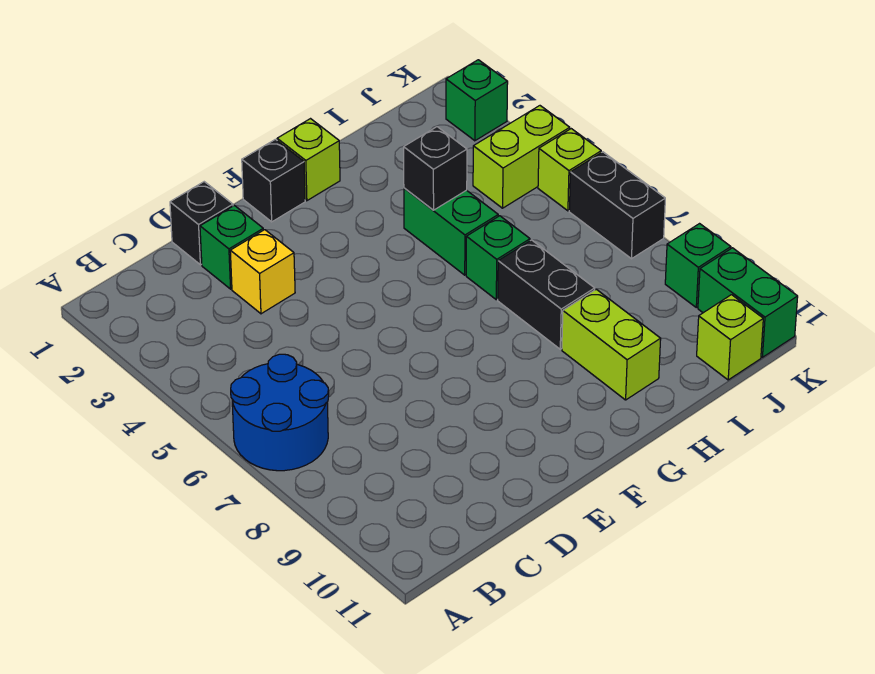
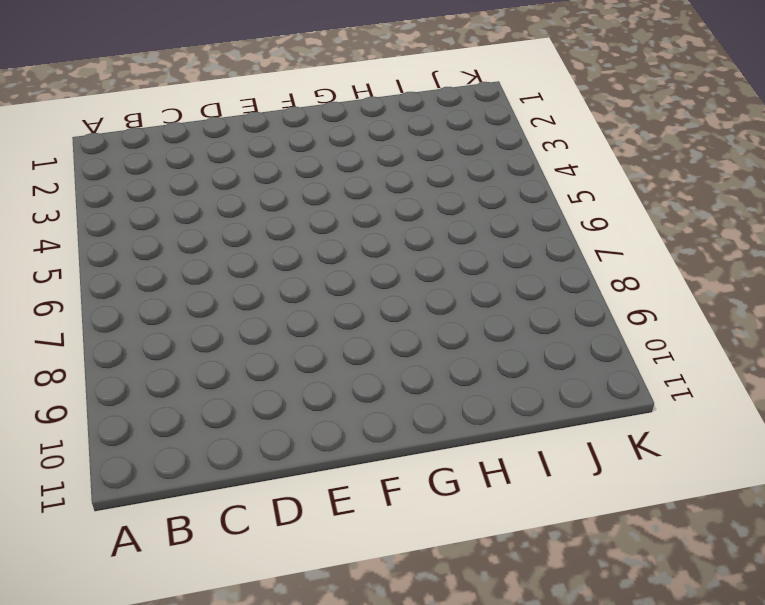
none -> blue 2x2 round brick [231,354,329,471]
none -> black 1x1 brick [170,182,233,265]
none -> green 1x1 brick [200,205,263,289]

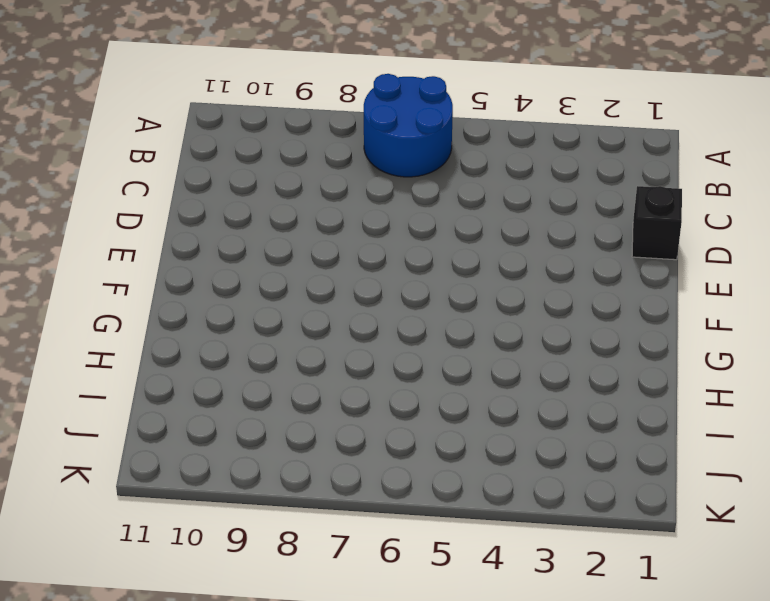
none -> green 1x1 brick [200,205,263,289]
none -> yellow 1x1 brick [230,230,295,314]
none -> black 1x1 brick [242,139,305,222]

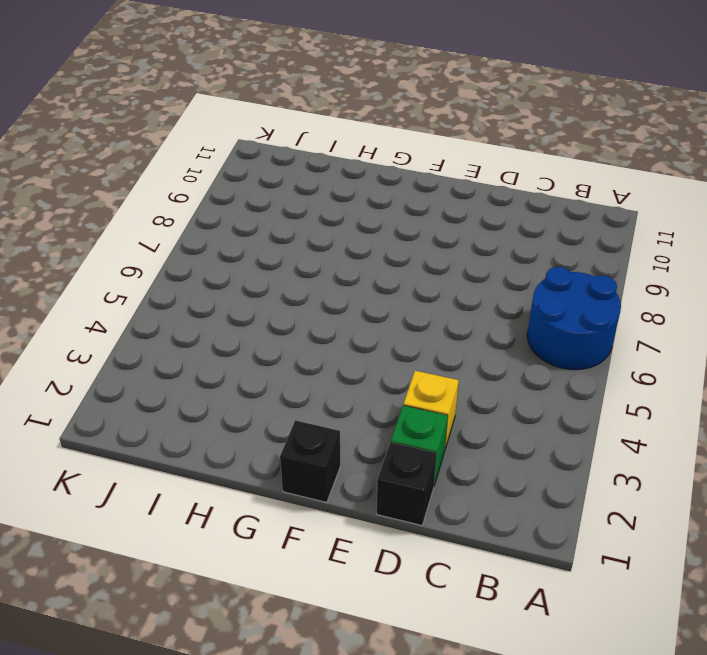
none -> lime 1x1 brick [277,119,340,201]
none -> green 1x2 brick [404,188,498,275]
none -> green 1x1 brick [466,216,530,300]

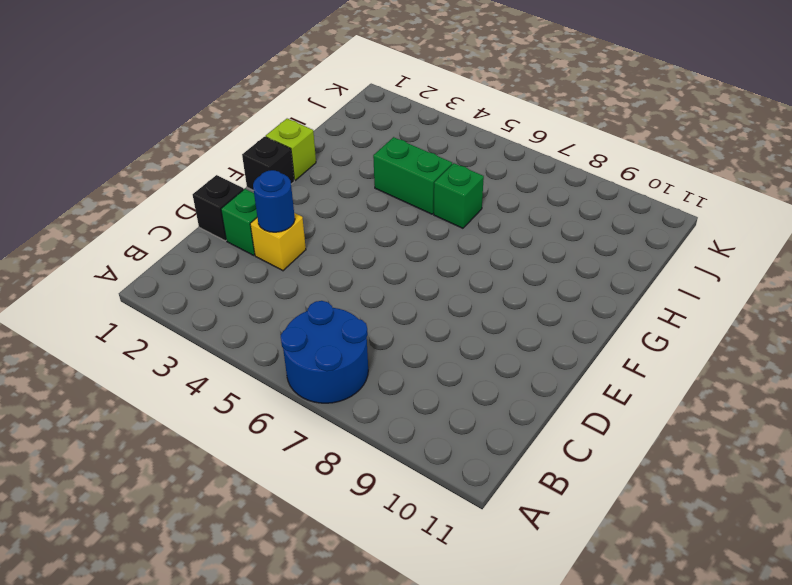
blue 1x1 round brick [253,170,295,232] -> none
none -> black 1x2 brick [498,240,595,349]
none -> lime 1x2 brick [562,289,661,400]
none -> lime 1x2 brick [473,106,570,208]

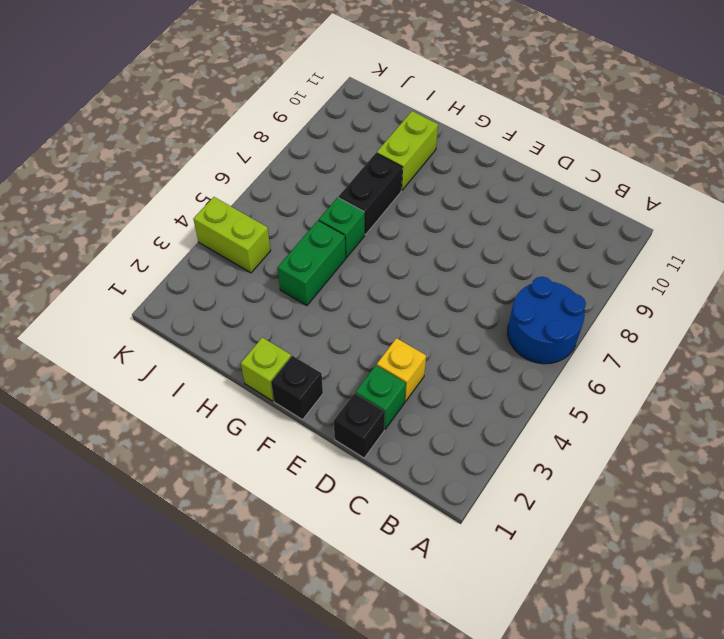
none -> lime 1x1 brick [697,295,763,380]
none -> green 1x1 brick [446,60,508,141]
none -> lime 1x1 brick [538,129,601,211]

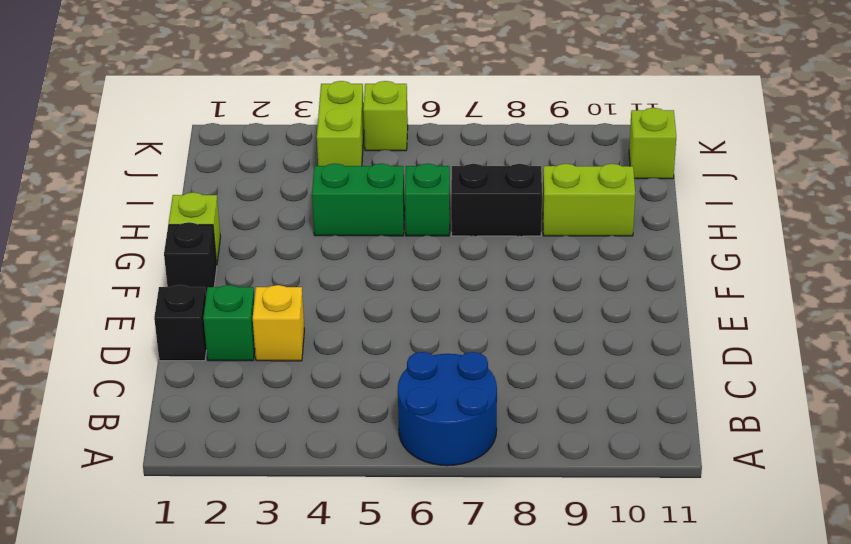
none -> green 1x1 brick [446,60,508,141]
none -> black 1x2 brick [569,152,665,259]
none -> green 1x1 brick [665,224,731,307]

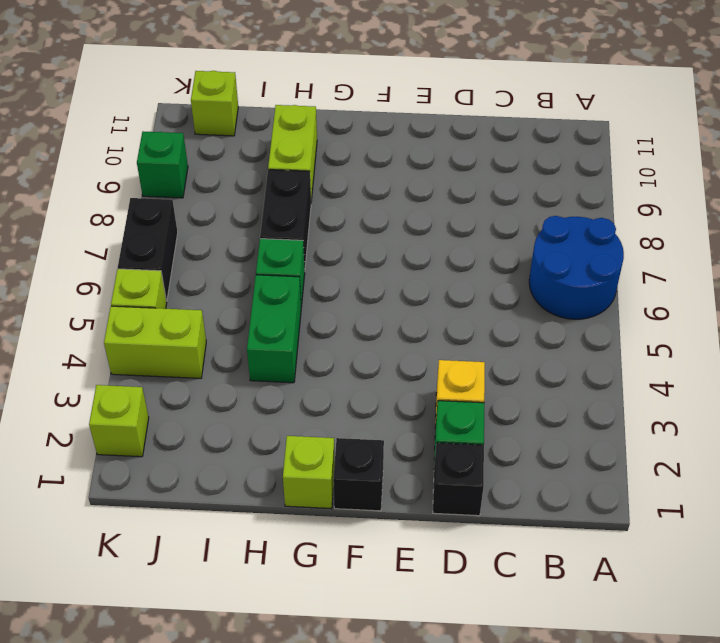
lime 1x1 brick [89,385,149,457] -> green 1x1 brick [446,60,508,141]
none -> green 1x2 brick [698,248,798,357]
none -> black 1x1 brick [404,127,467,210]

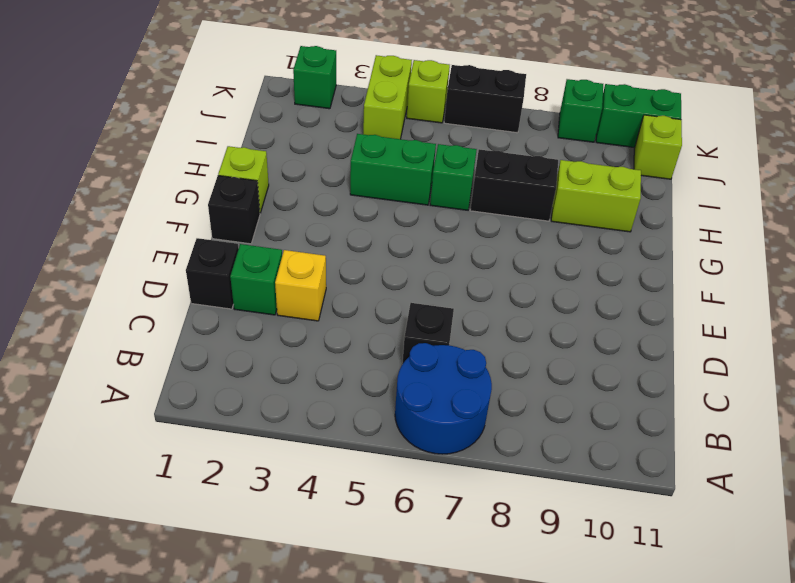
black 1x1 brick [402,303,454,364] -> black 1x1 brick moved to [404,127,467,210]

